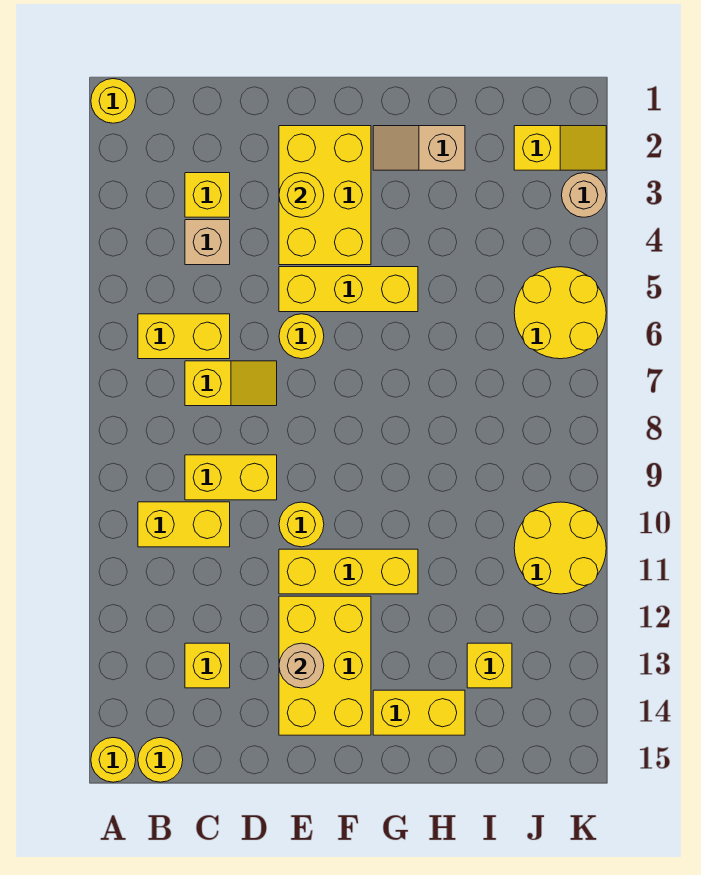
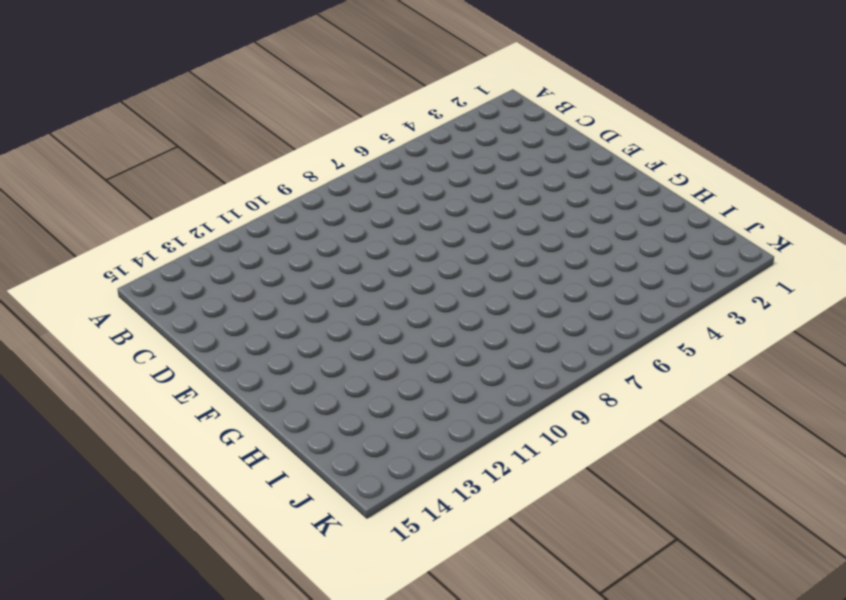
none -> yellow 1x1 round brick [91,79,136,123]
none -> yellow 1x1 round brick [91,738,136,782]
none -> yellow 1x2 brick [138,314,230,359]

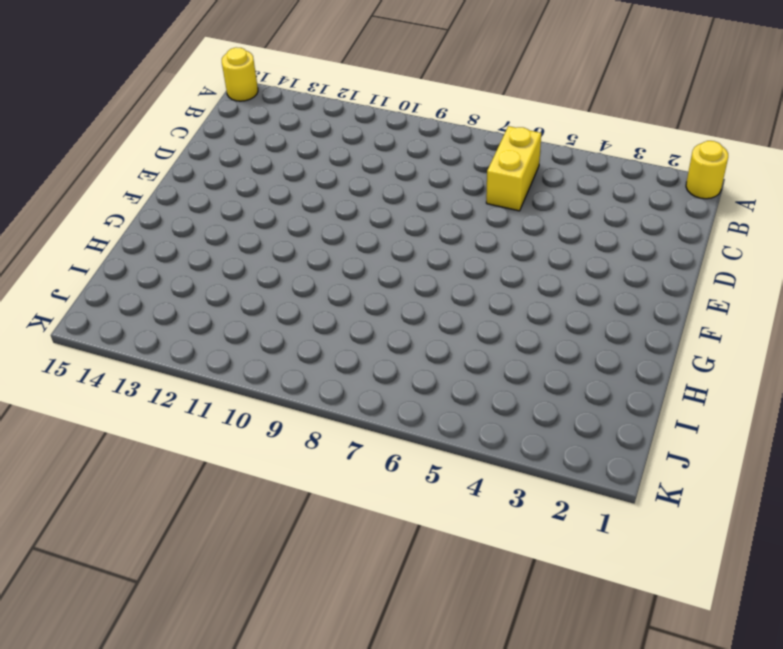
none -> yellow 1x2 brick [138,502,230,547]
none -> yellow 1x1 round brick [138,738,183,782]
none -> yellow 1x1 brick [185,173,230,217]

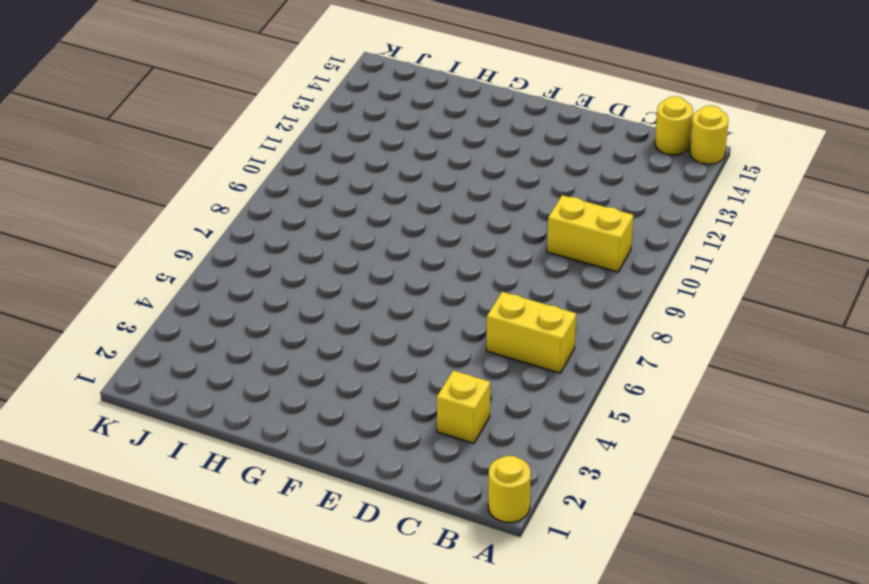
none -> tan 1x1 brick [185,220,230,265]
none -> yellow 1x2 slope [185,361,277,406]
none -> yellow 1x2 brick [185,455,277,500]

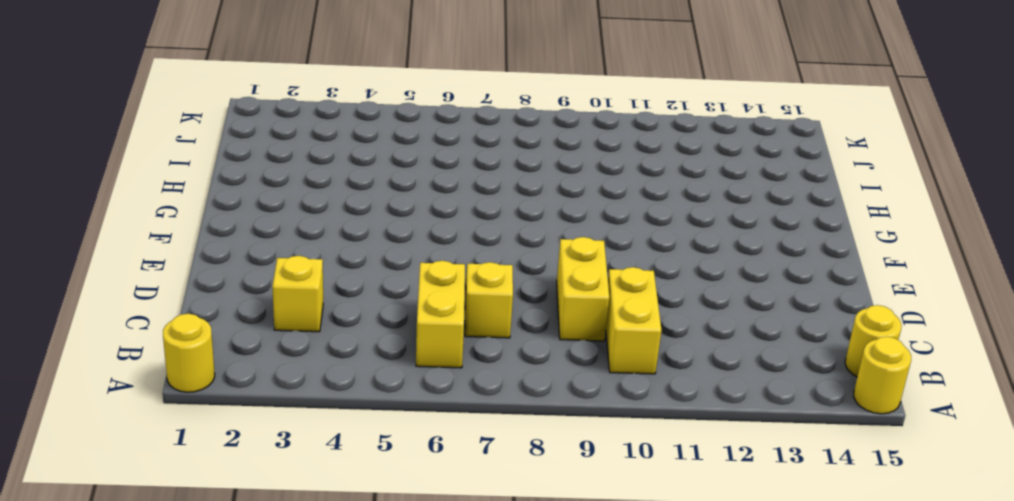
none -> tan 1x1 brick [185,220,230,265]
none -> yellow 1x1 brick [185,643,230,688]
none -> yellow 2x3 brick [279,126,371,265]

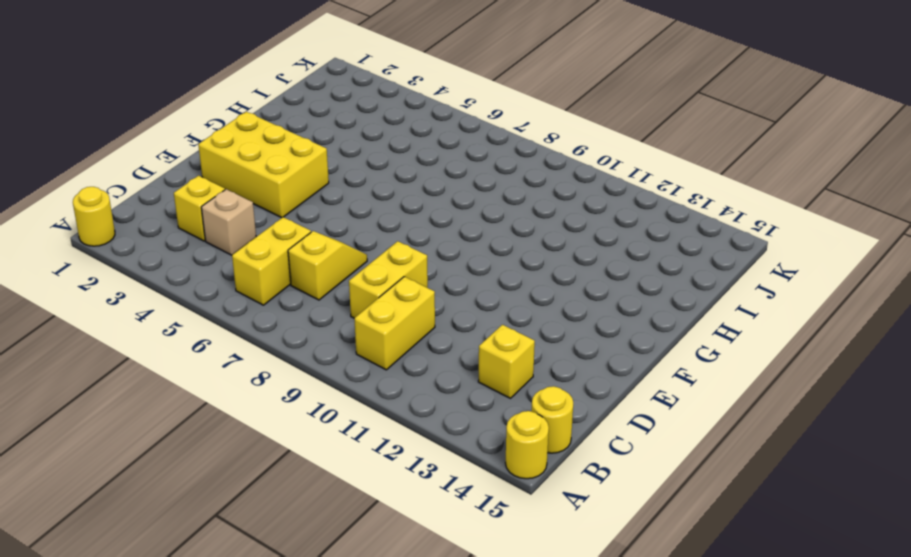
none -> yellow 1x3 brick [279,267,418,312]
none -> yellow 1x1 round brick [279,314,324,359]
none -> yellow 1x1 round brick [279,502,324,547]

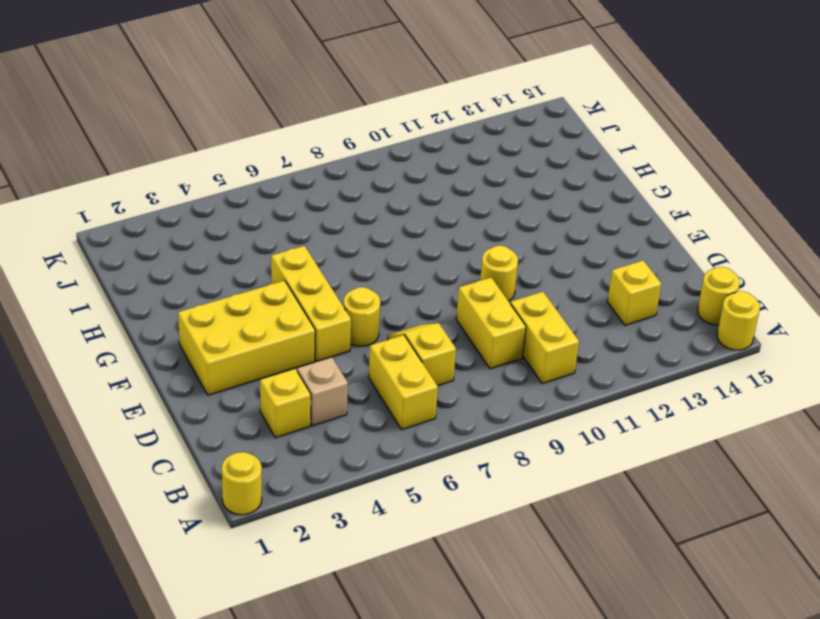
none -> yellow 1x3 brick [279,549,418,594]
none -> yellow 2x3 brick [279,596,371,735]
none -> tan 1x2 slope [373,126,465,170]

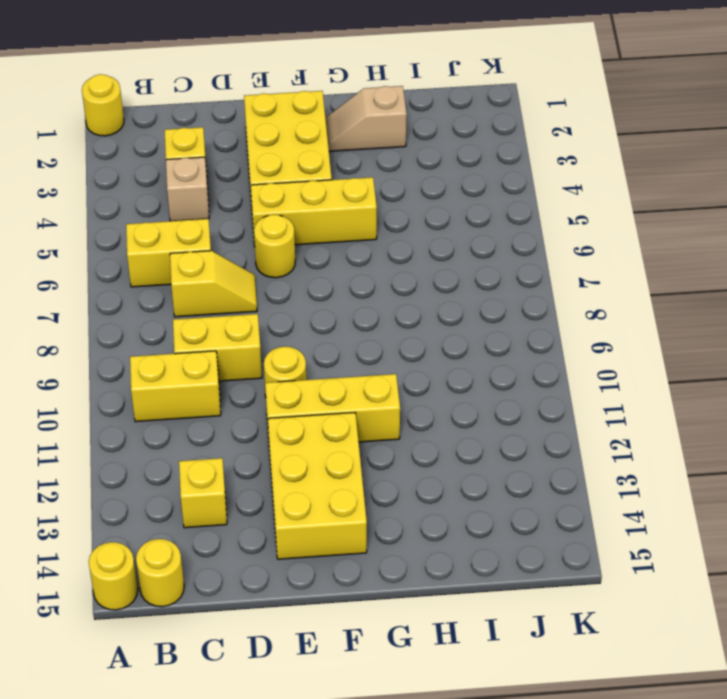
none -> yellow 1x2 brick [373,690,465,735]
none -> yellow 1x1 brick [467,643,512,688]
none -> yellow 1x2 slope [514,126,606,170]

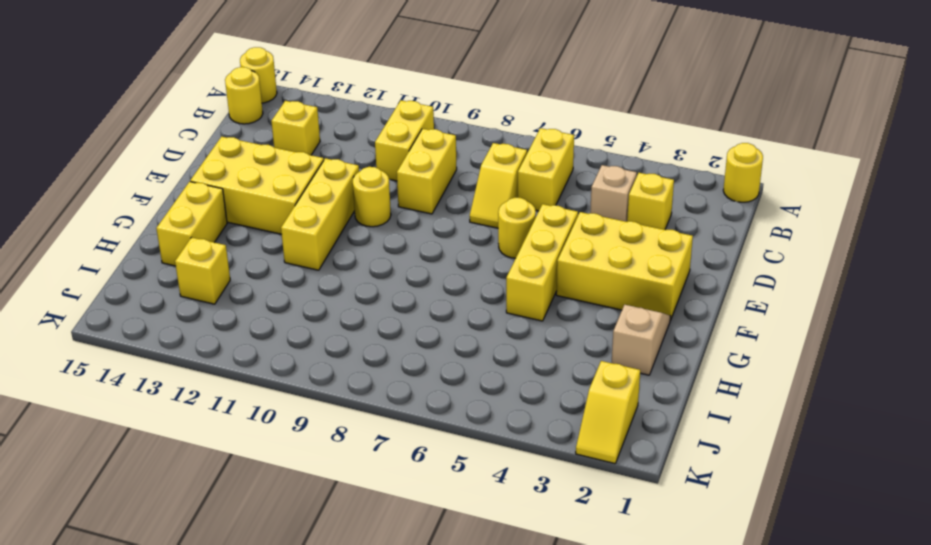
none -> yellow 2x2 round brick [514,267,606,359]
none -> yellow 2x2 round brick [514,502,606,594]
none -> tan 1x1 round brick [562,173,606,217]

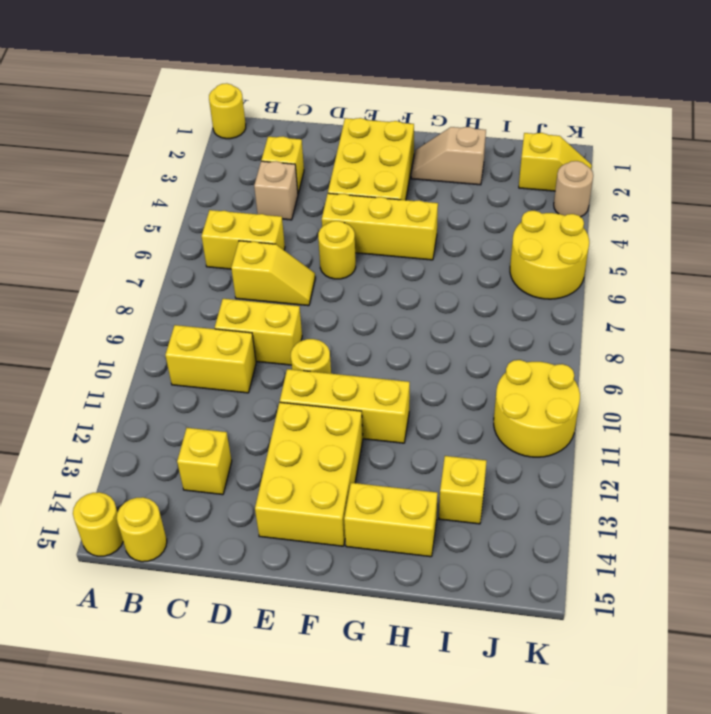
none -> yellow 1x1 round brick [279,173,324,217]
none -> tan 1x1 round brick [279,643,324,688]

